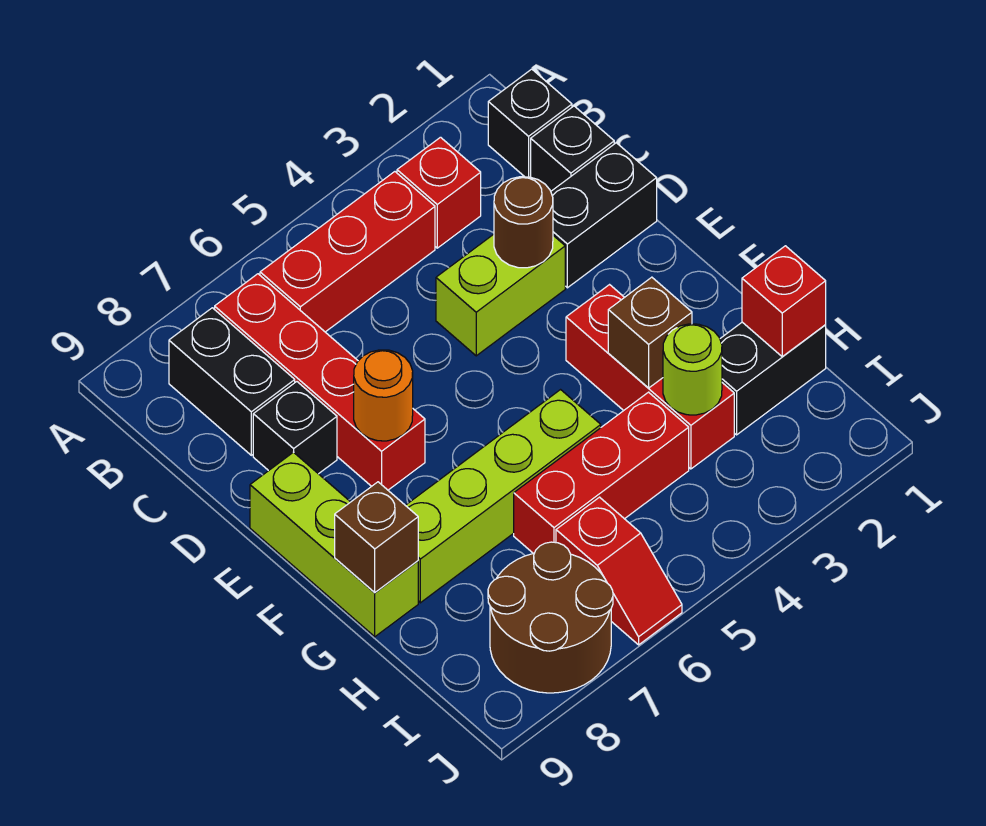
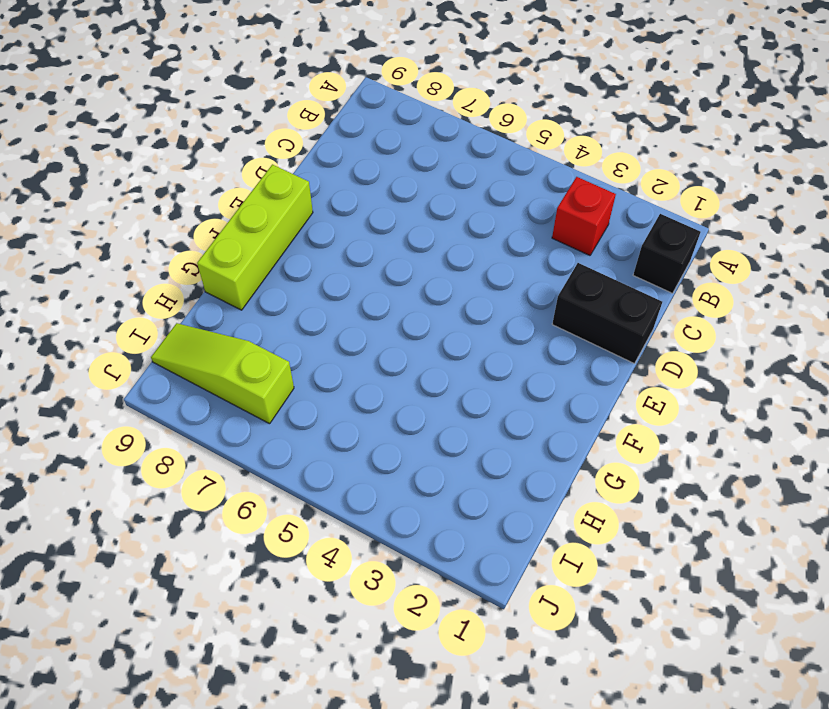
lime 1x3 slope [151,323,294,424] -> brown 2x2 round brick [488,542,613,693]
none -> red 1x3 brick [260,172,435,332]
none -> red 1x4 brick [215,274,425,490]
none -> black 1x2 brick [169,308,295,455]

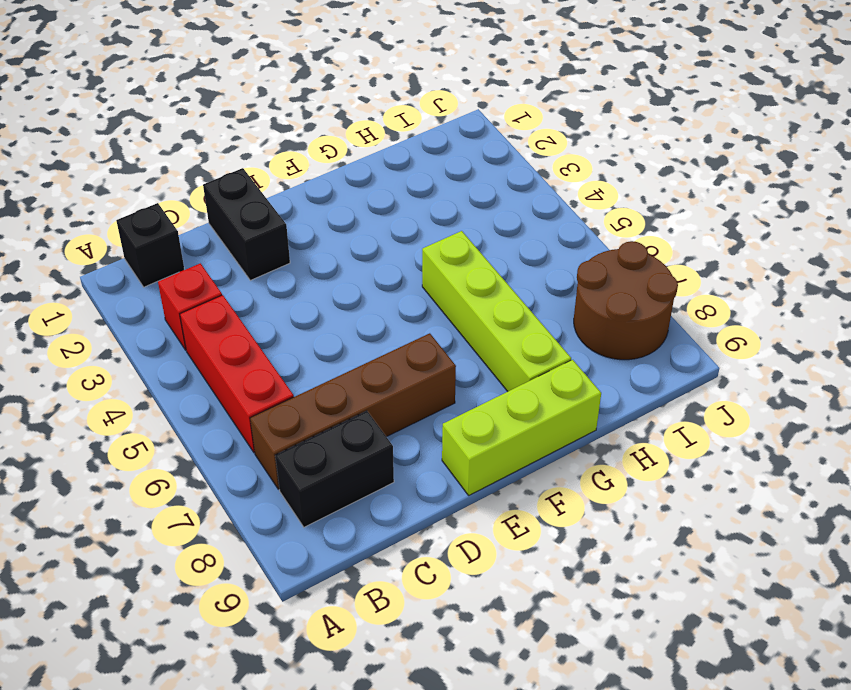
brown 1x4 brick [250,333,456,489] -> red 1x4 brick [215,274,425,490]
none -> black 1x1 brick [531,106,614,191]
none -> lime 1x2 brick [436,234,565,356]
none -> black 1x1 brick [253,382,337,474]

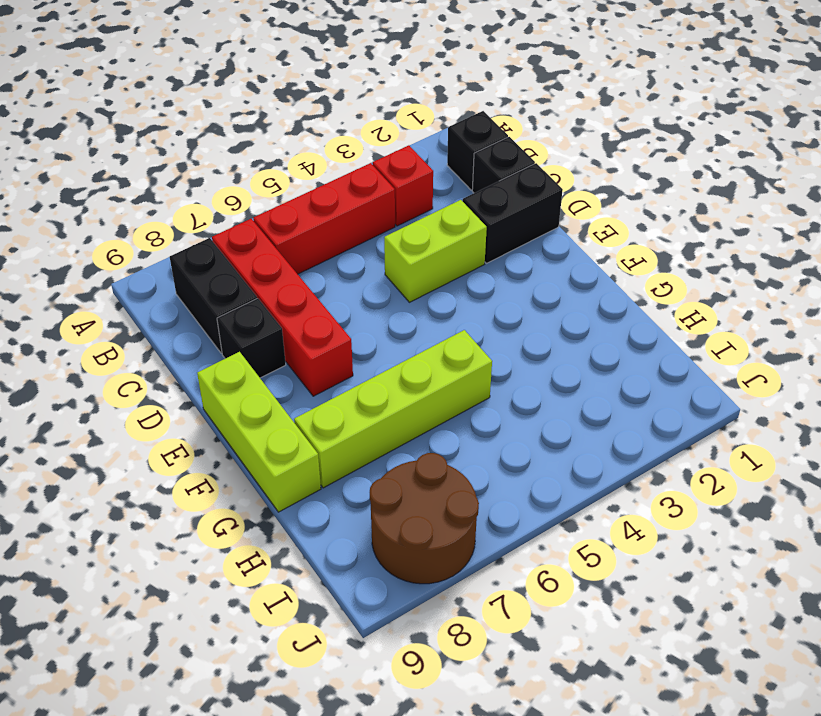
none -> red 1x3 brick [566,285,734,469]
none -> black 1x2 brick [720,322,826,435]
none -> red 1x3 brick [514,392,689,553]

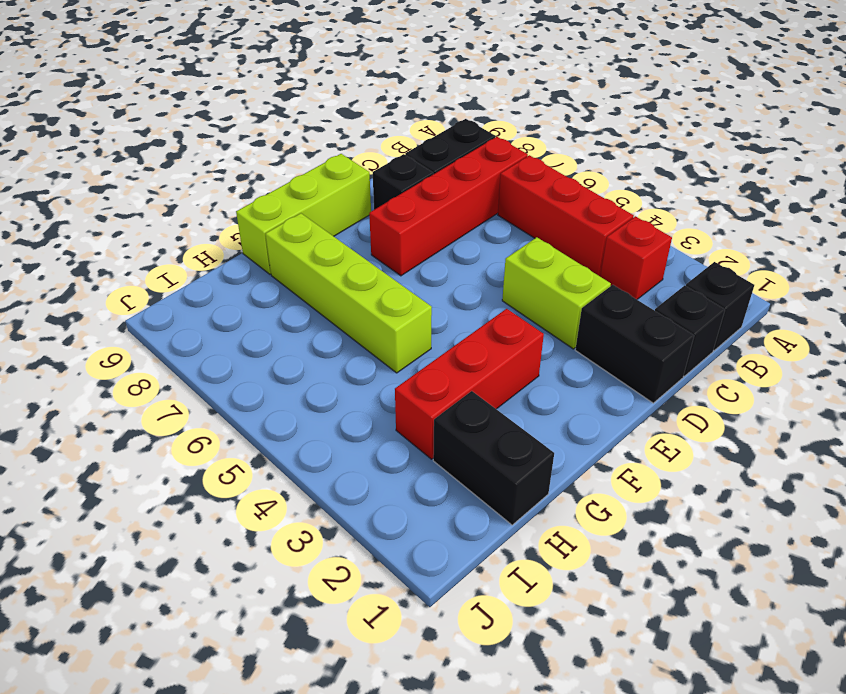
none -> red 1x3 brick [514,392,689,553]
none -> red 1x2 slope [556,497,682,645]
none -> brown 2x2 round brick [488,542,613,693]

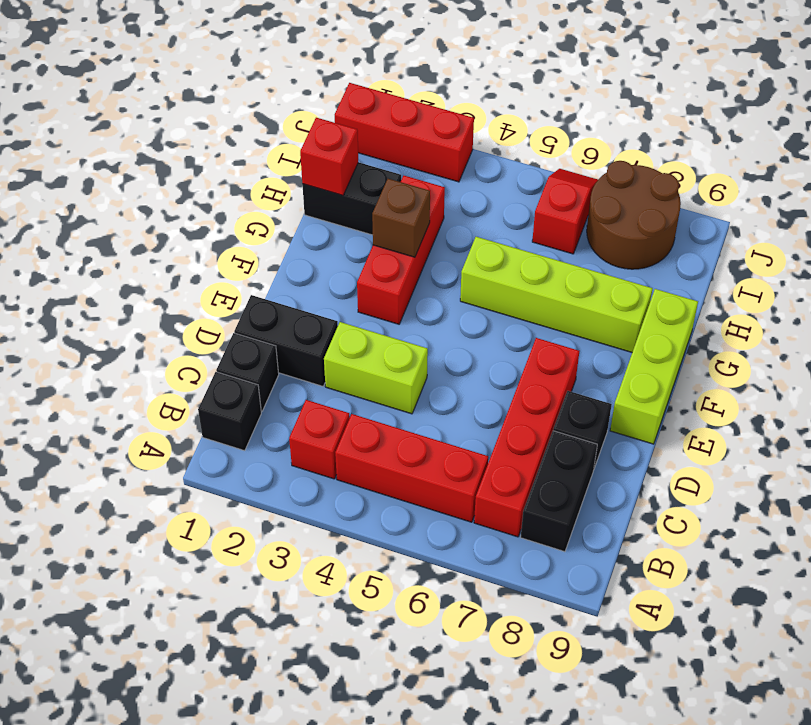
red 1x3 brick [335,83,474,182] -> red 1x3 brick moved to [514,392,689,553]
none -> brown 1x1 round brick [494,177,553,268]
none -> orange 1x1 round brick [354,350,413,441]
none -> brown 1x1 brick [335,482,418,593]

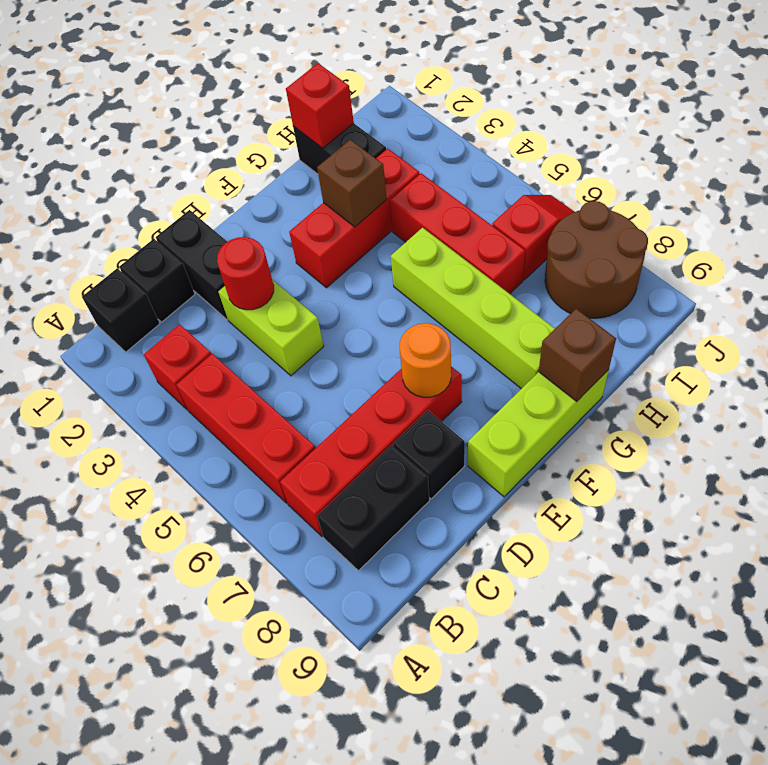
red 1x1 round brick [217,237,274,310] -> brown 1x1 round brick [494,177,553,268]
none -> lime 1x1 round brick [663,324,722,415]

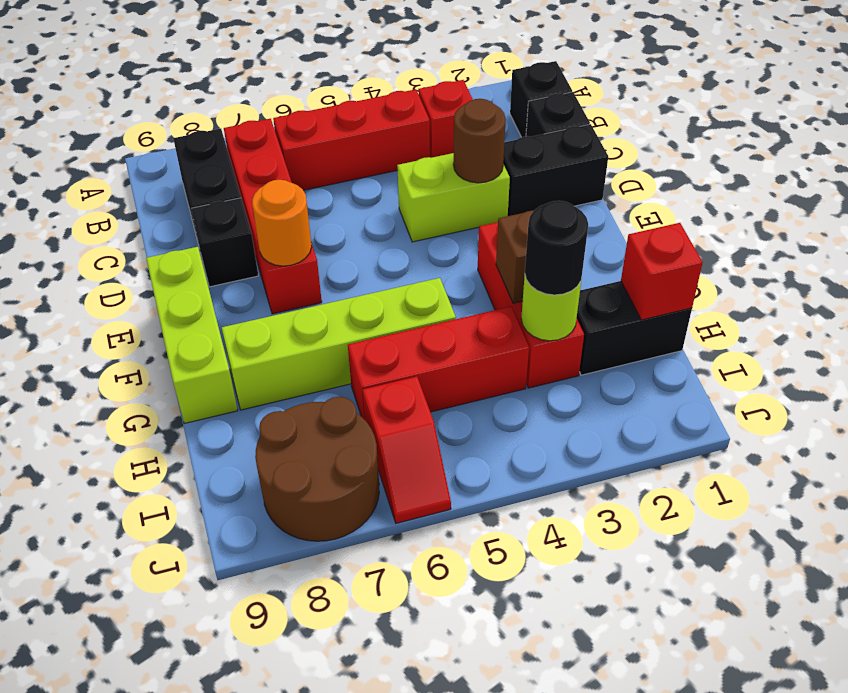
black 1x1 round brick [525,201,588,295] -> none
none -> brown 1x1 brick [335,482,418,593]

